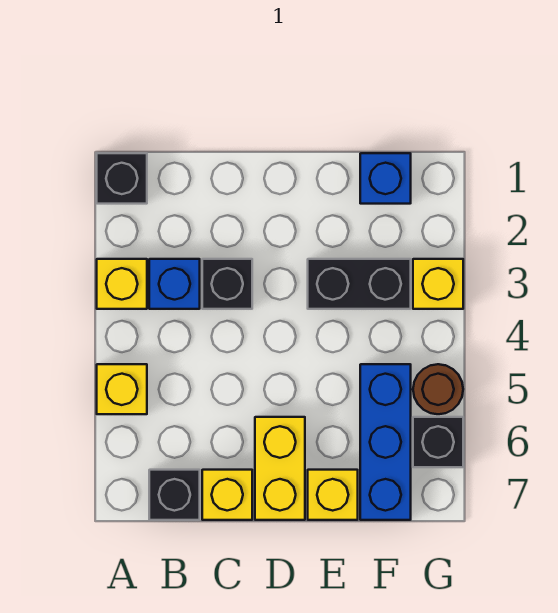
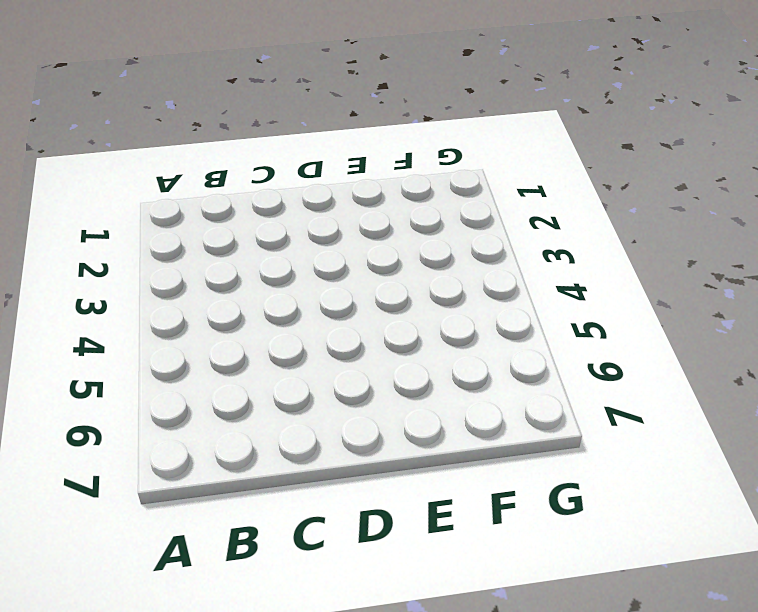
none -> black 1x1 brick [97,153,147,204]
none -> yellow 1x1 brick [97,259,147,309]
none -> yellow 1x1 brick [97,364,147,414]

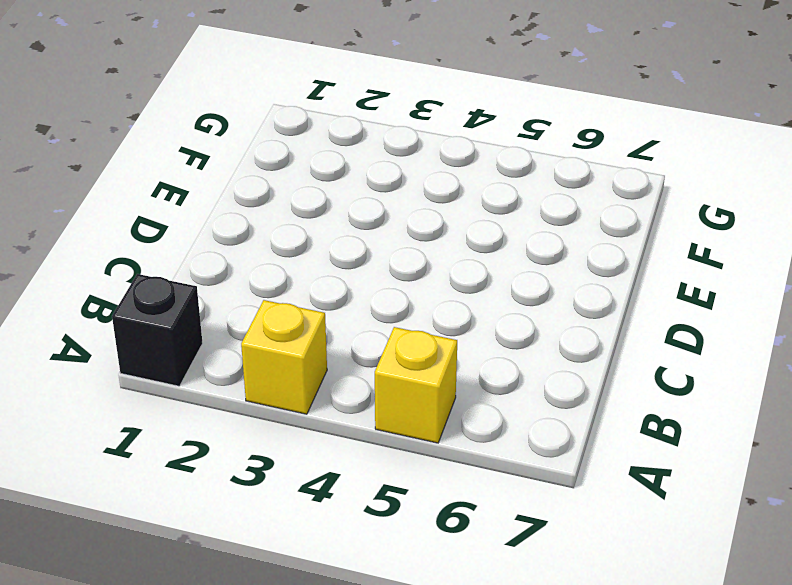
none -> blue 1x1 brick [149,259,200,309]
none -> black 1x1 brick [149,470,200,520]
none -> black 1x1 brick [202,259,252,309]

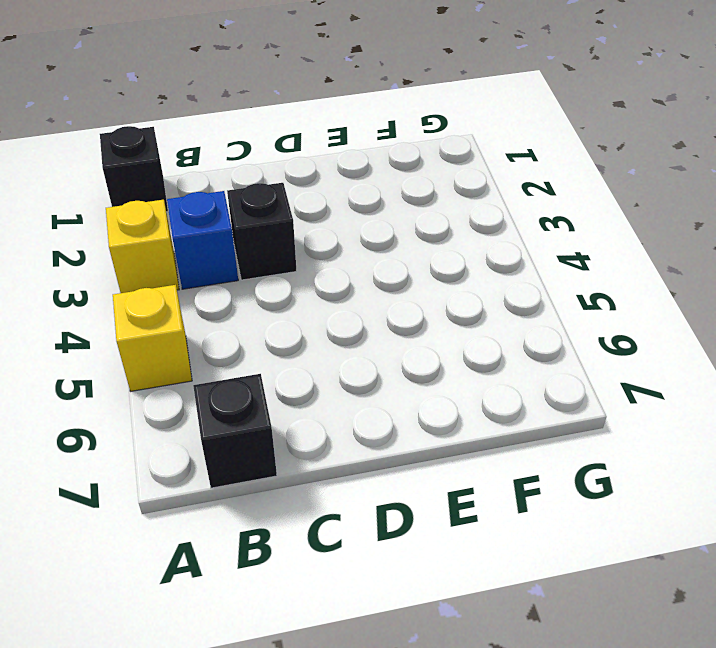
none -> yellow 1x1 brick [202,470,252,520]
none -> yellow 1x2 brick [255,417,305,520]
none -> black 1x2 brick [308,259,411,309]

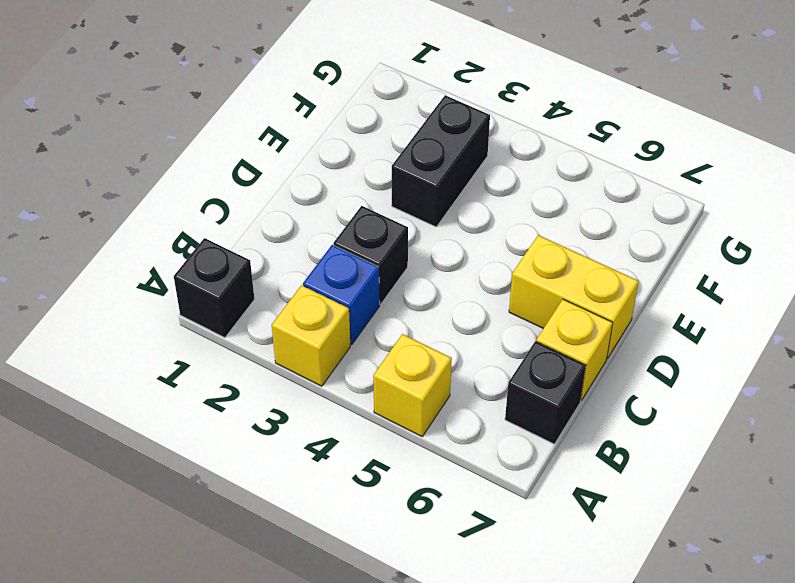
none -> yellow 1x1 brick [308,470,358,520]
none -> blue 1x1 brick [360,153,411,204]
none -> blue 1x3 brick [360,364,411,520]

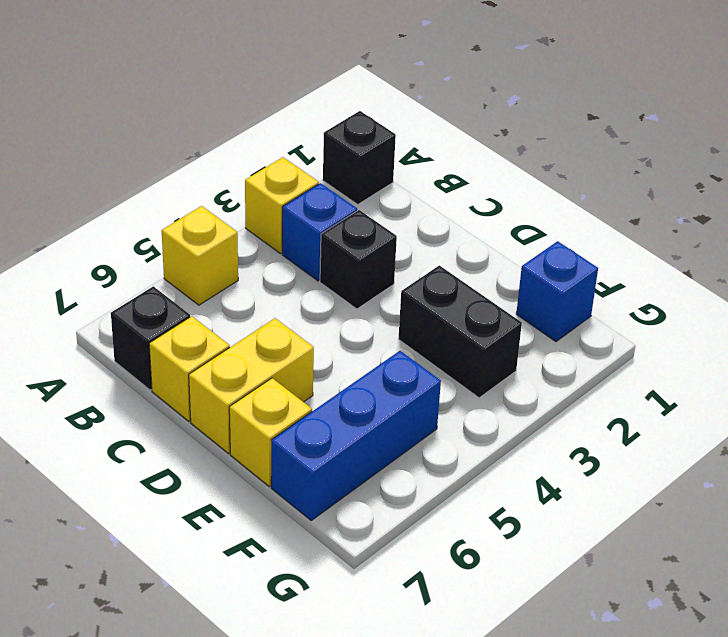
none -> yellow 1x1 brick [413,259,463,309]
none -> brown 1x1 round brick [413,364,463,414]
none -> black 1x1 brick [413,417,463,467]

